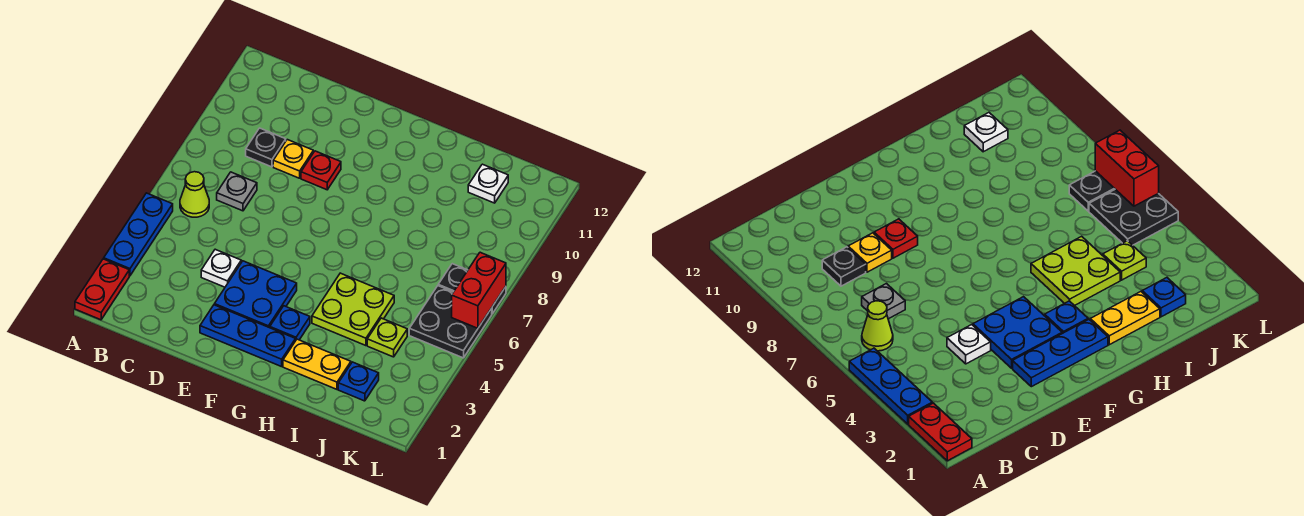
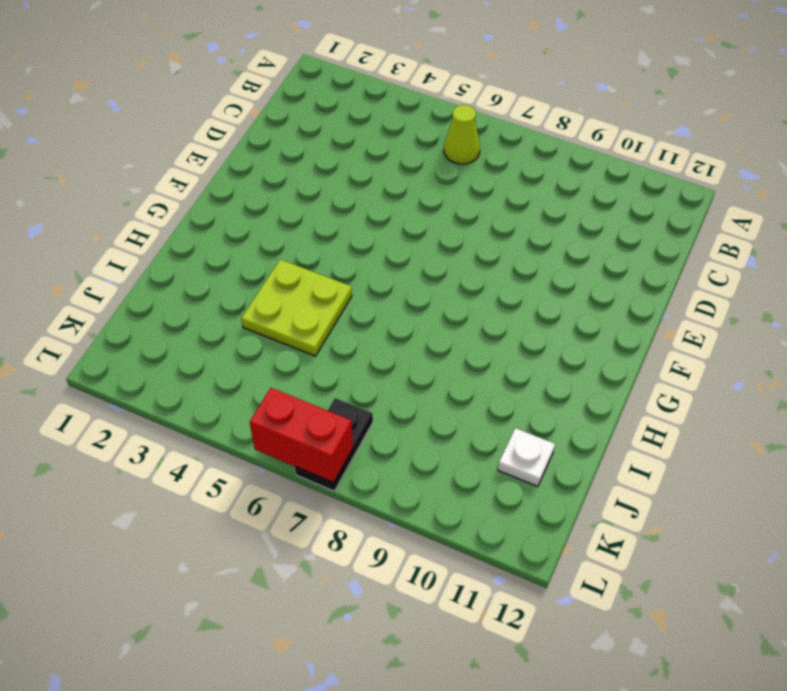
none -> red 1x2 plate [75,259,129,320]
none -> blue 1x3 plate [104,193,173,276]
none -> grey 1x1 plate [217,172,257,211]

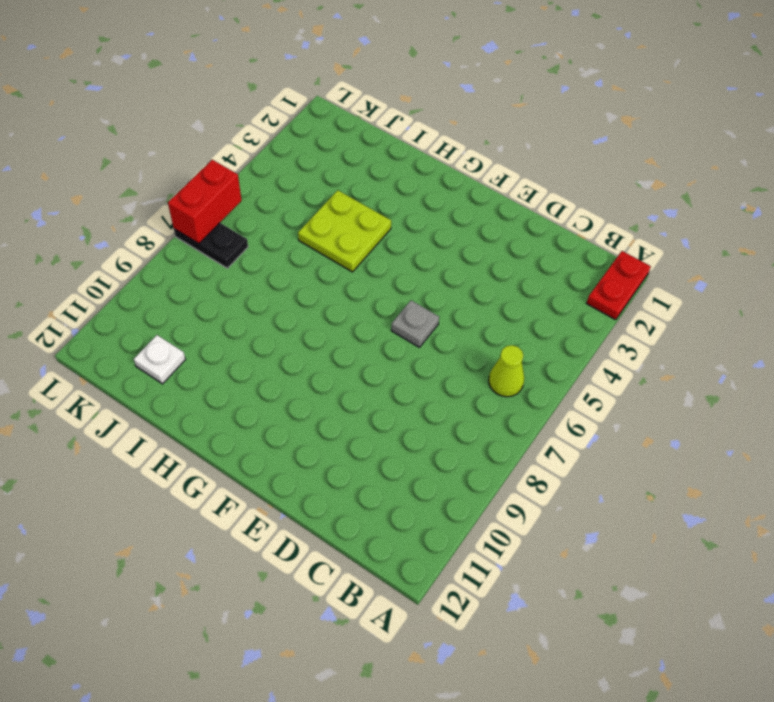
grey 1x1 plate [391,300,439,348] -> grey 1x1 plate moved to [217,172,257,211]
none -> blue 1x3 plate [104,193,173,276]
none -> black 1x1 plate [246,128,286,167]
none -> white 1x1 plate [201,249,241,287]

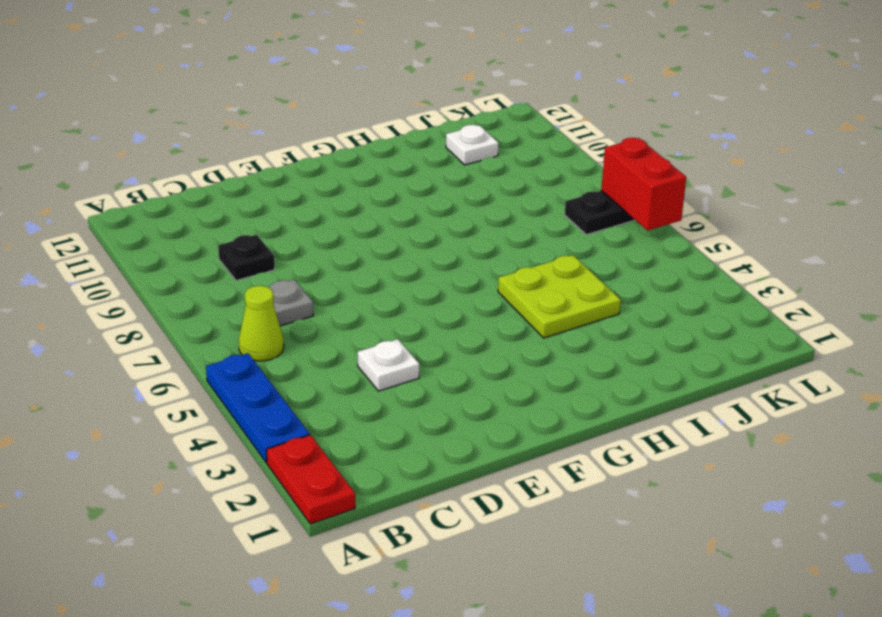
none -> yellow 1x1 plate [273,140,313,178]
none -> blue 1x3 plate [200,305,296,367]
none -> blue 2x2 plate [214,261,297,328]

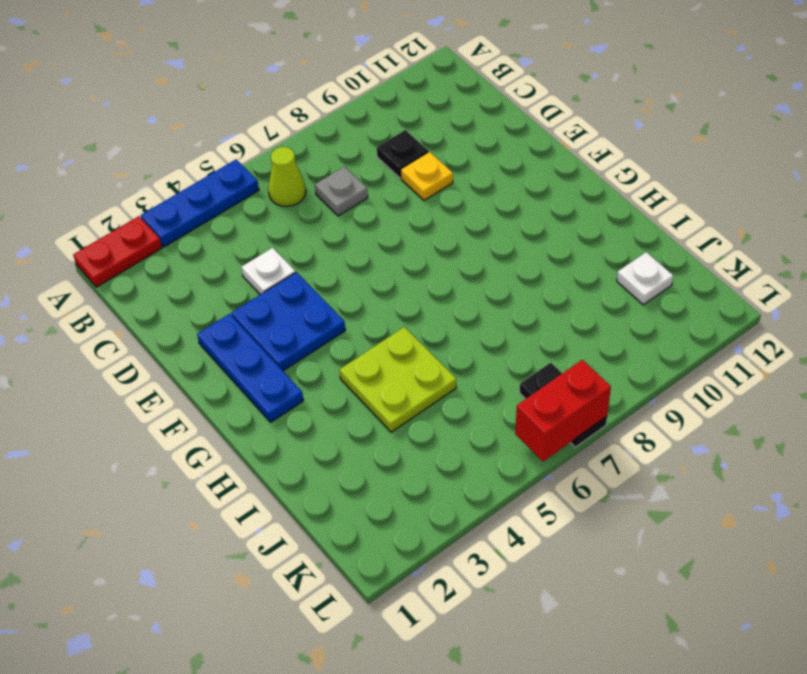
none -> red 1x1 plate [301,151,341,190]
none -> blue 1x1 plate [270,306,310,340]
none -> yellow 1x2 plate [283,339,351,389]

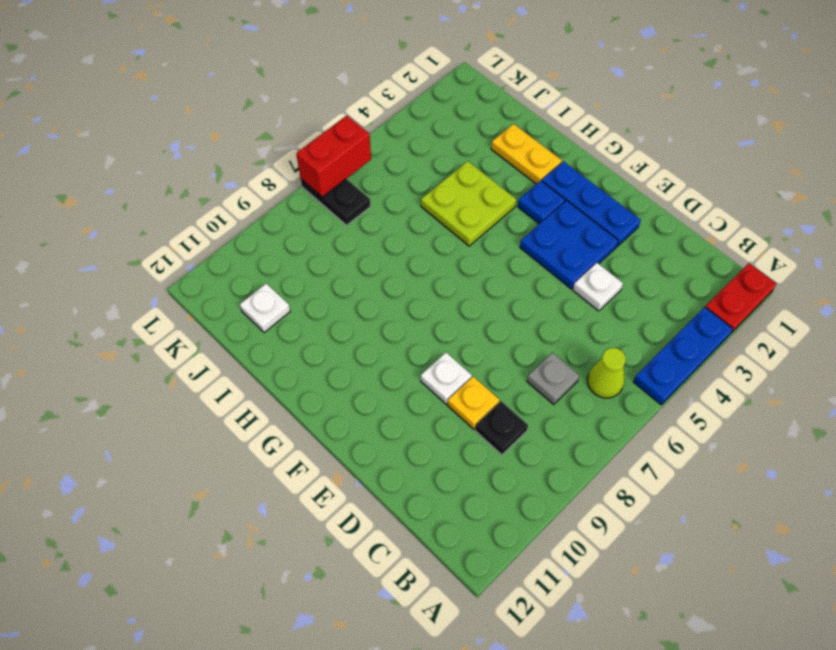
white 1x1 plate [421,353,472,404] -> red 1x1 plate [301,151,341,190]
none -> blue 1x1 plate [338,362,379,401]
none -> lime 1x1 plate [367,318,407,357]
none -> black 2x2 plate [409,286,492,358]

